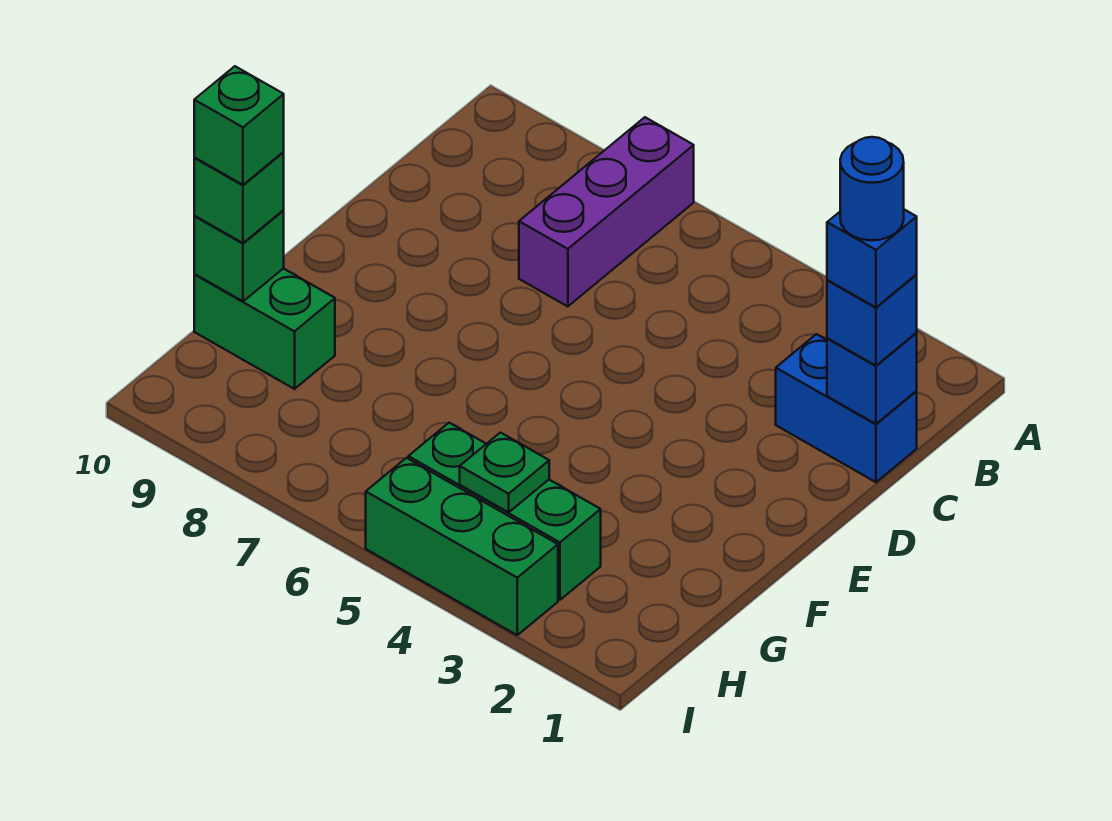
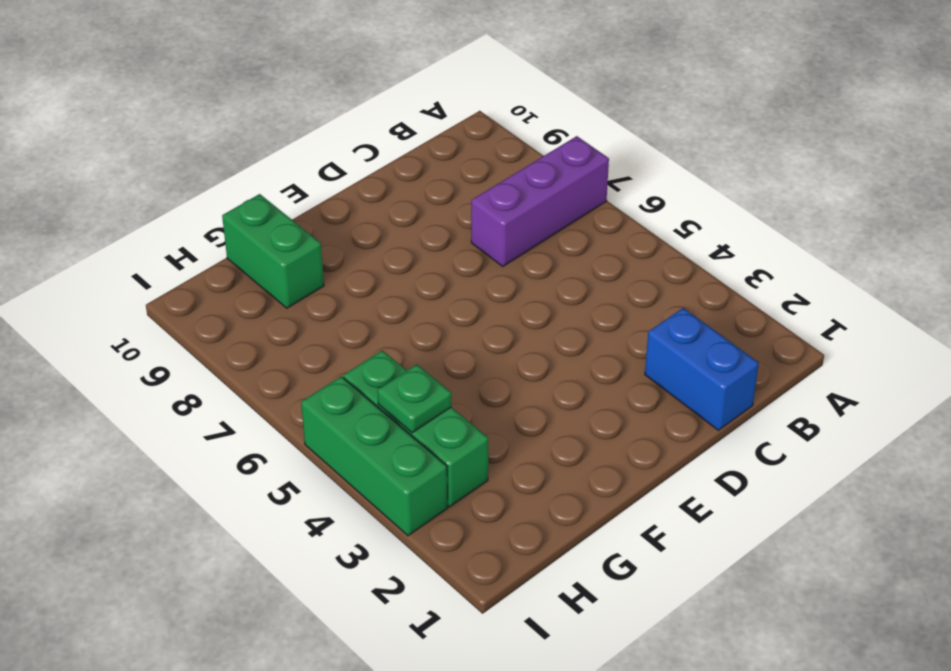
none -> blue 1x1 brick [827,333,917,424]
none -> green 1x1 brick [194,211,284,301]
none -> blue 1x1 brick [827,275,917,366]

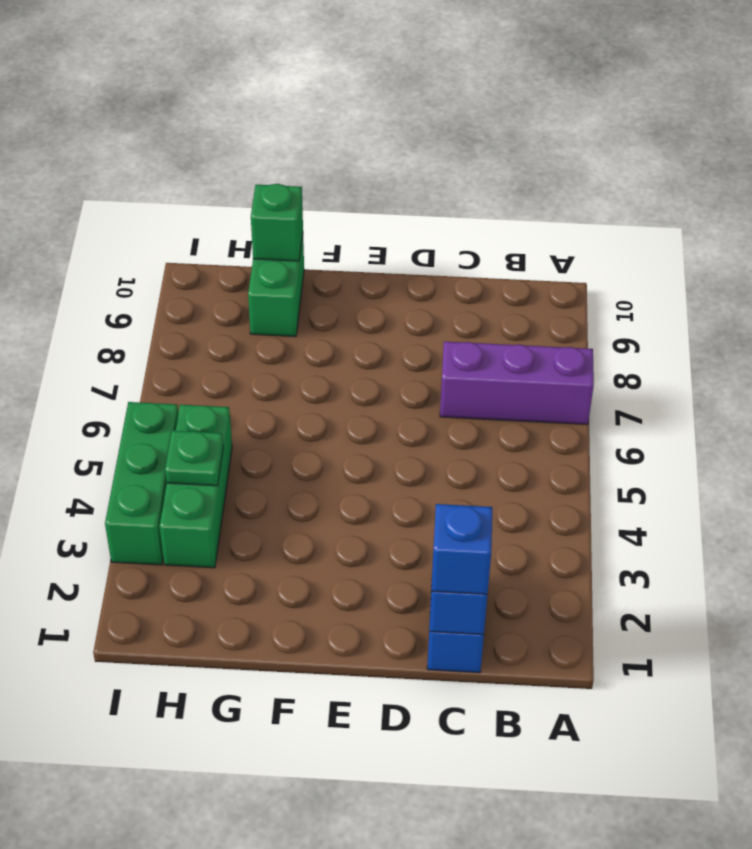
none -> green 1x1 brick [194,152,284,243]
none -> blue 1x1 brick [827,210,917,307]
none -> green 1x1 brick [194,66,284,185]

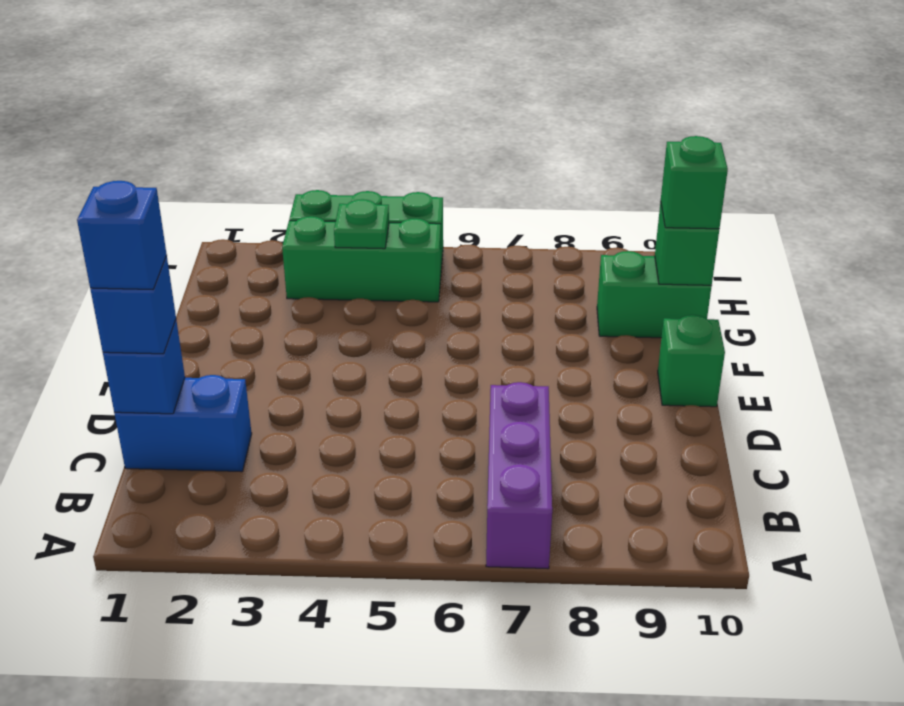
green 1x1 brick [658,315,725,407] -> green 1x1 brick moved to [194,66,284,185]
none -> blue 1x1 round brick [840,137,904,240]

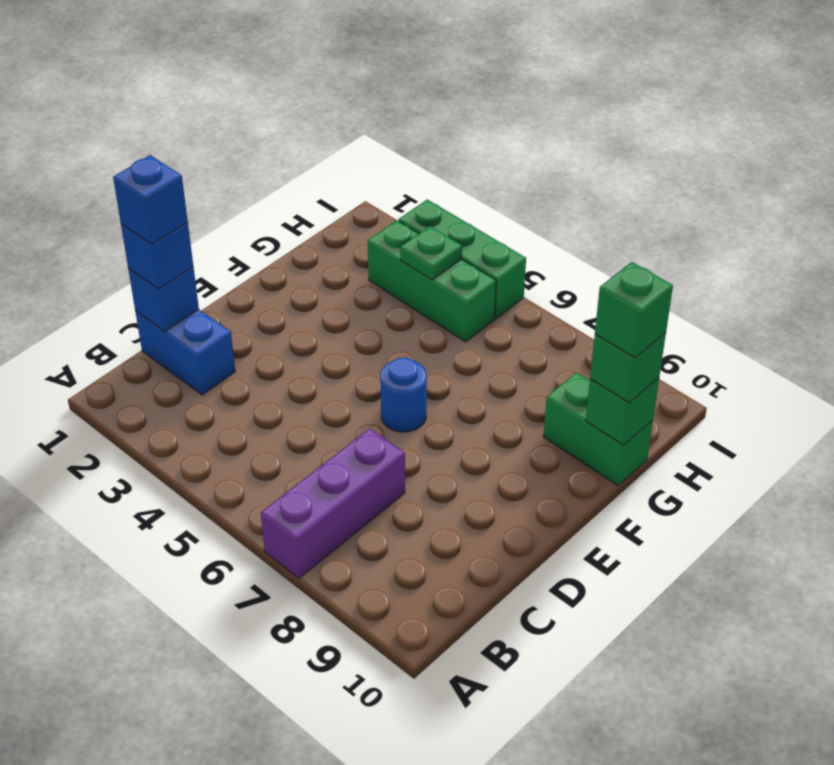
blue 1x1 round brick [380,358,427,432] -> blue 1x1 round brick moved to [840,137,904,240]

